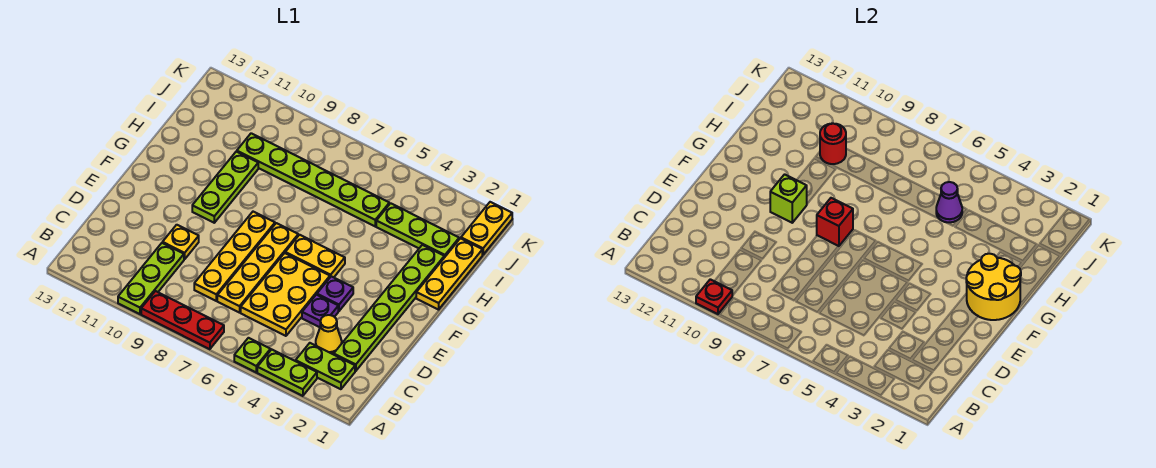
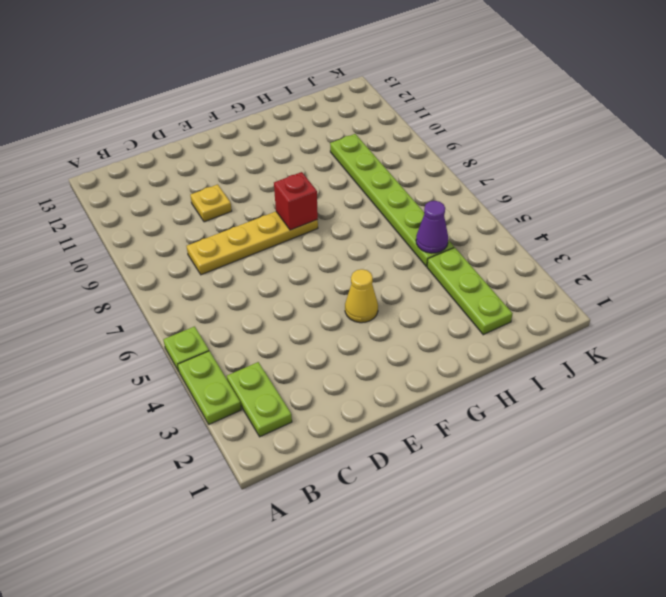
yellow 1x1 cone [345,269,378,323] -> yellow 1x1 cone moved to [316,315,342,354]
none -> red 1x3 plate [141,291,224,349]
none -> lime 1x3 plate [118,243,184,314]
none -> lime 1x6 plate [334,245,444,371]

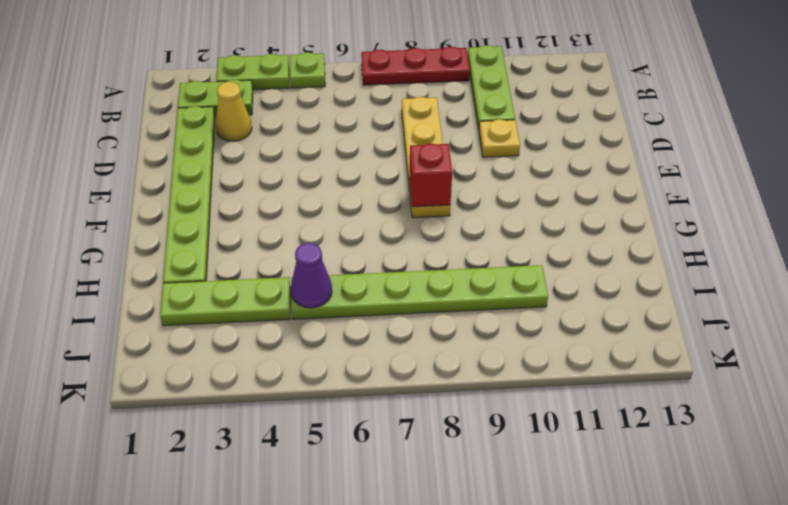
none -> yellow 2x3 plate [241,253,330,336]
none -> yellow 1x4 plate [217,223,298,313]
none -> purple 1x1 plate [302,295,338,327]

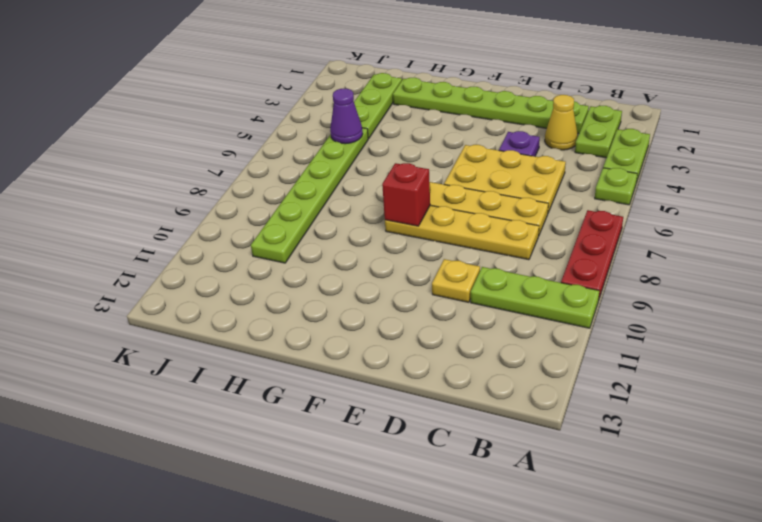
none -> purple 1x1 plate [317,276,353,311]
none -> yellow 1x2 plate [285,235,345,277]
none -> lime 1x3 plate [192,152,258,223]

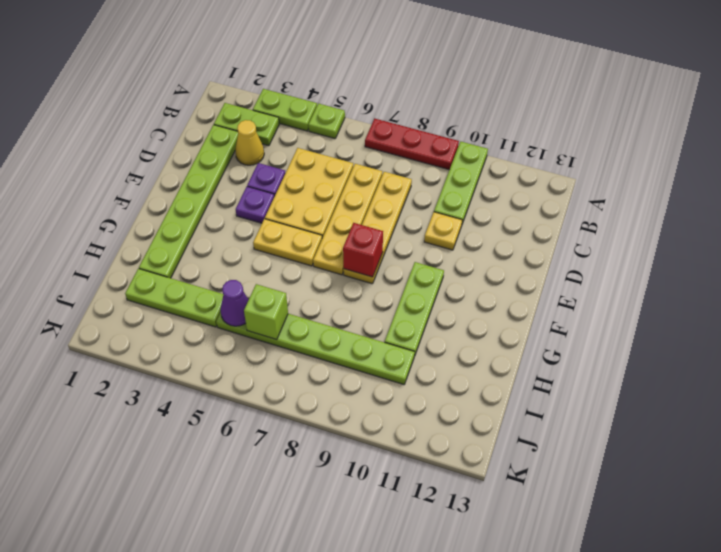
lime 1x1 brick [244,284,288,340] -> lime 1x1 brick moved to [770,174,807,223]
none -> yellow 1x3 plate [416,238,482,310]
none -> yellow 1x2 plate [461,202,512,255]
none -> red 1x1 plate [696,279,732,314]

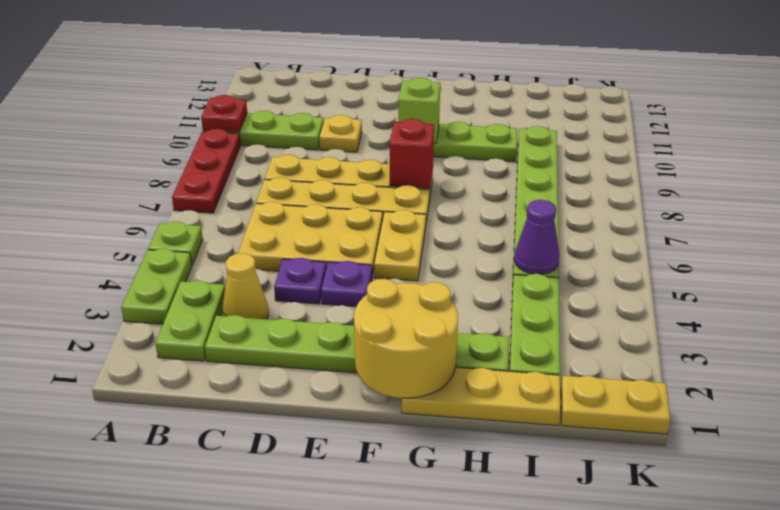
none -> red 1x1 round brick [820,123,846,164]

